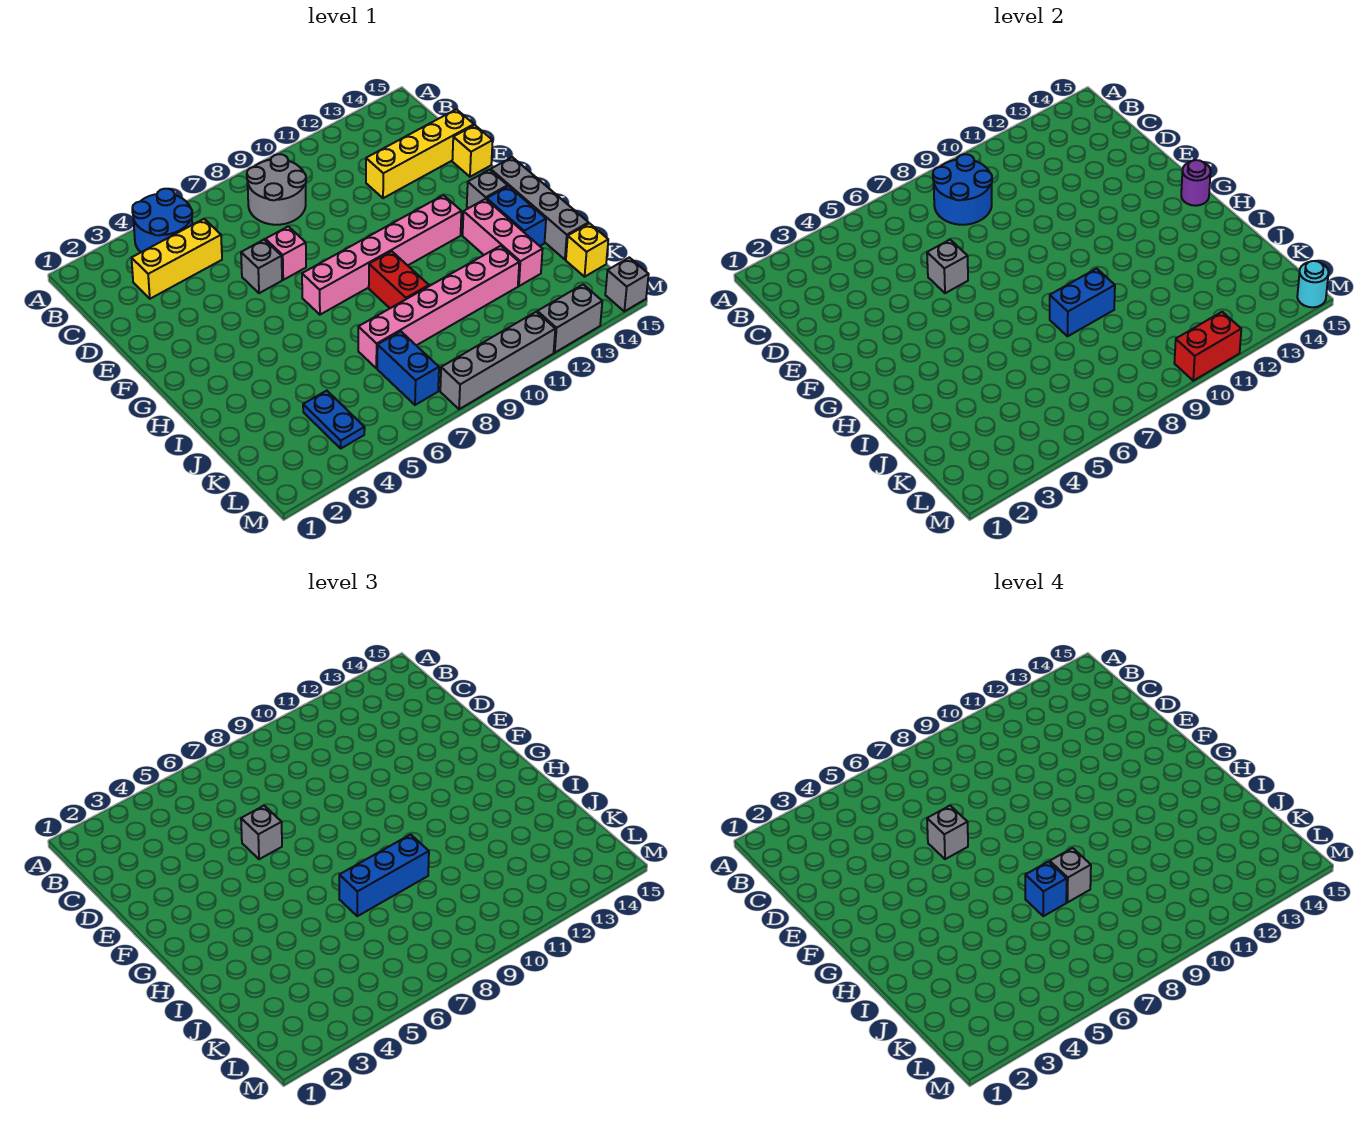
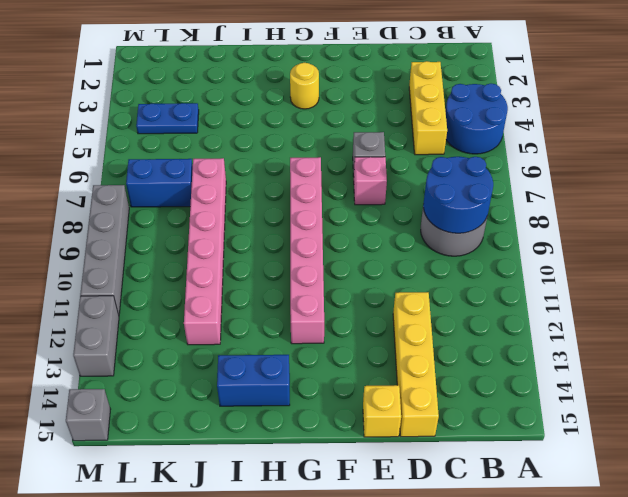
yellow 1x1 round brick [290,63,319,109] -> none
none -> grey 1x1 brick [467,170,508,208]
none -> grey 1x4 brick [491,157,589,260]
none -> red 1x2 brick [369,251,429,308]
none -> pink 1x3 brick [463,199,543,286]

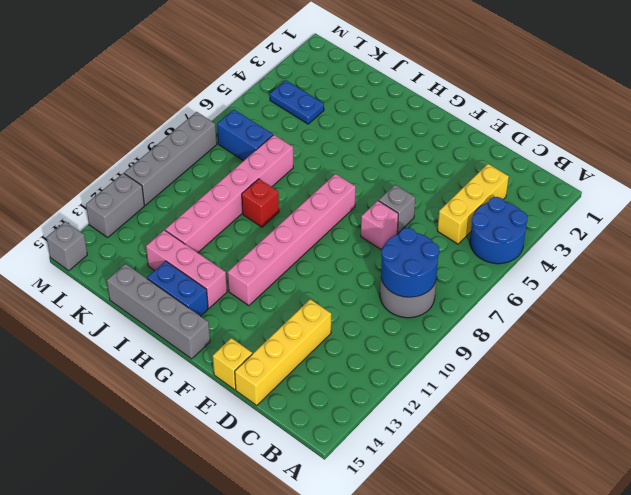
red 1x1 brick [242,179,279,227] -> red 1x2 brick [369,251,429,308]
none -> grey 1x1 brick [467,170,508,208]
none -> yellow 1x1 brick [566,223,608,277]
none -> grey 1x1 brick [927,240,968,293]
none -> purple 1x1 round brick [1181,160,1211,206]

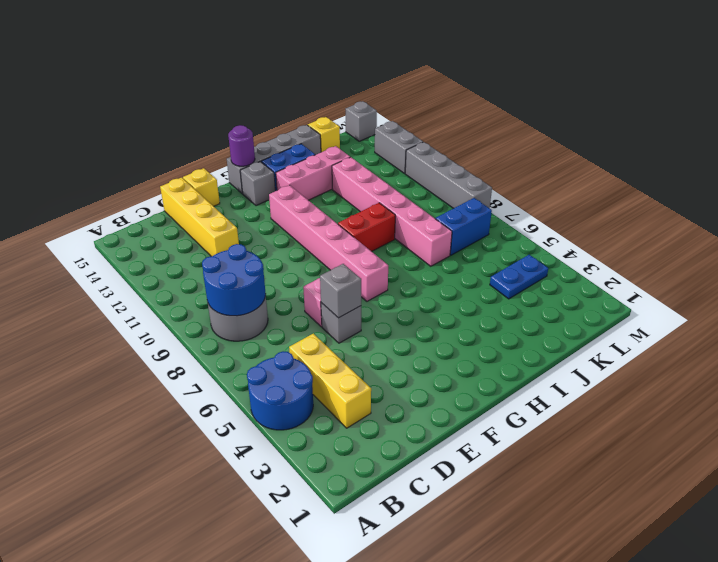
none -> blue 1x2 brick [1050,269,1115,336]
none -> red 1x2 brick [1174,312,1241,381]
none -> cyan 1x1 round brick [1297,261,1329,307]
none -> grey 1x1 brick [241,806,282,859]

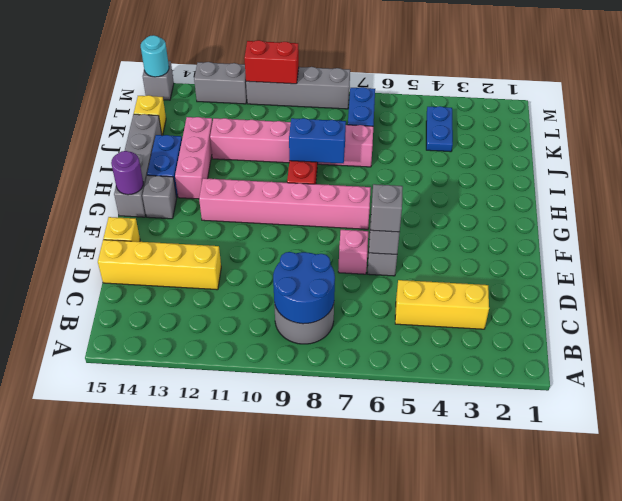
none -> blue 2x2 round brick [132,189,192,252]
none -> blue 1x3 brick [339,835,429,916]
none -> grey 1x1 brick [927,806,968,859]
none -> blue 1x1 brick [1025,862,1067,916]

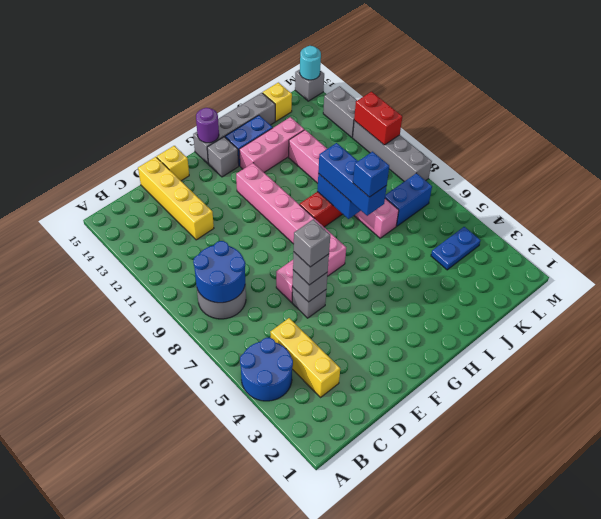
none -> grey 1x1 brick [1050,848,1091,902]

